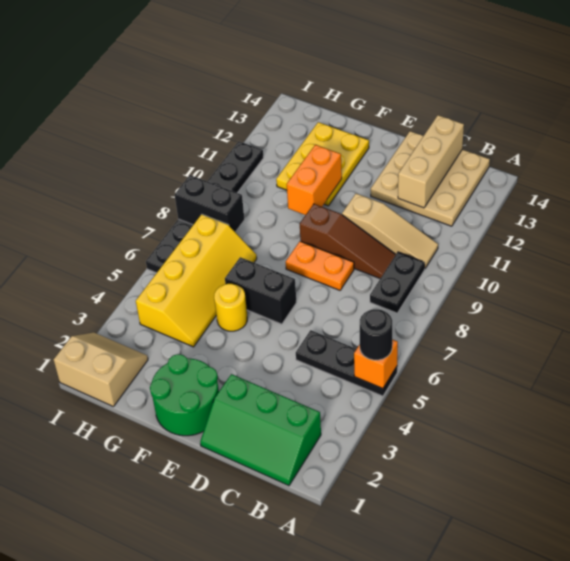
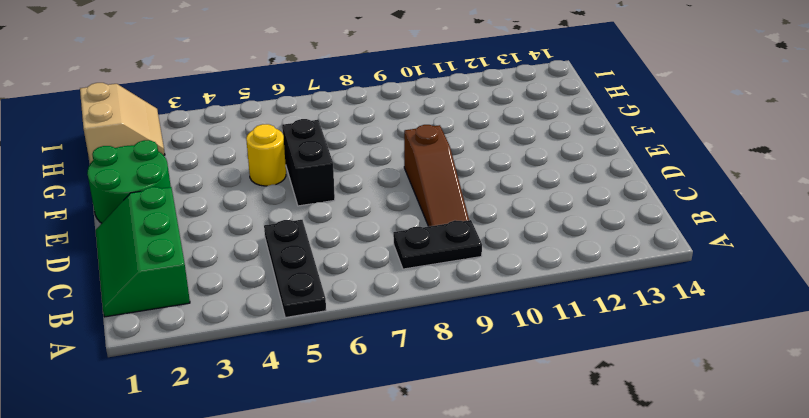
none -> tan 1x3 slope [342,193,438,268]
none -> tan 3x3 plate [371,131,490,226]
none -> orange 1x2 plate [286,241,354,290]

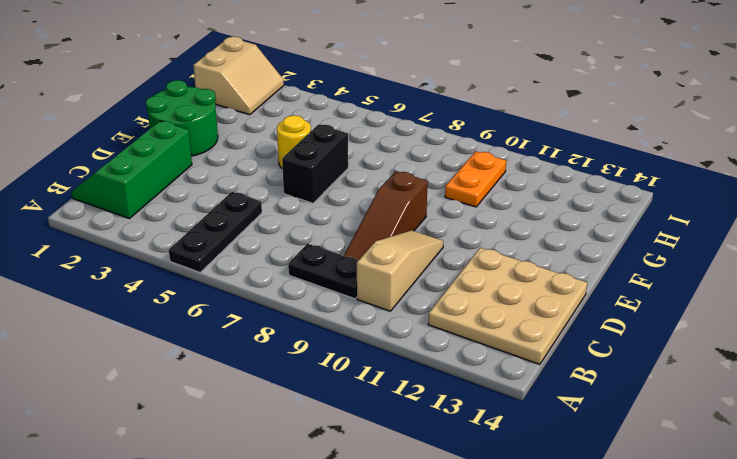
tan 1x3 slope [357,230,443,311] -> tan 1x3 slope turned to [342,193,438,268]
orange 1x2 plate [445,151,506,207] -> orange 1x2 plate moved to [286,241,354,290]
none -> yellow 2x3 plate [276,122,369,206]
none -> yellow 2x4 slope [136,214,257,347]
none -> black 1x6 plate [146,141,264,273]

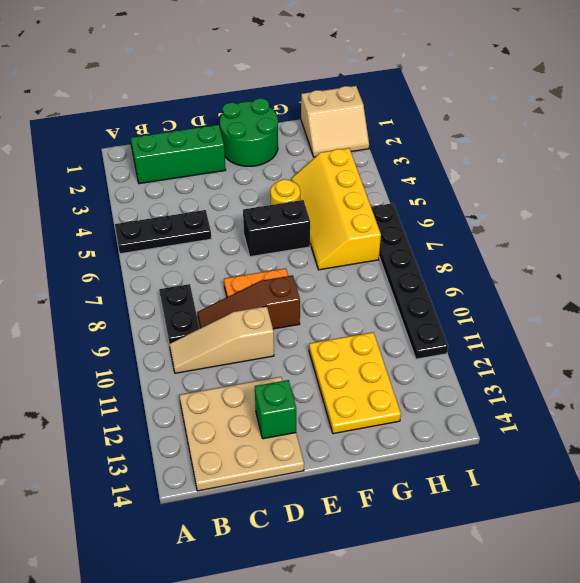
green 1x1 brick [255,380,296,439] -> none
none -> orange 1x1 brick [354,339,398,388]
none -> tan 1x3 brick [398,115,464,208]
none -> orange 1x2 brick [287,145,342,215]

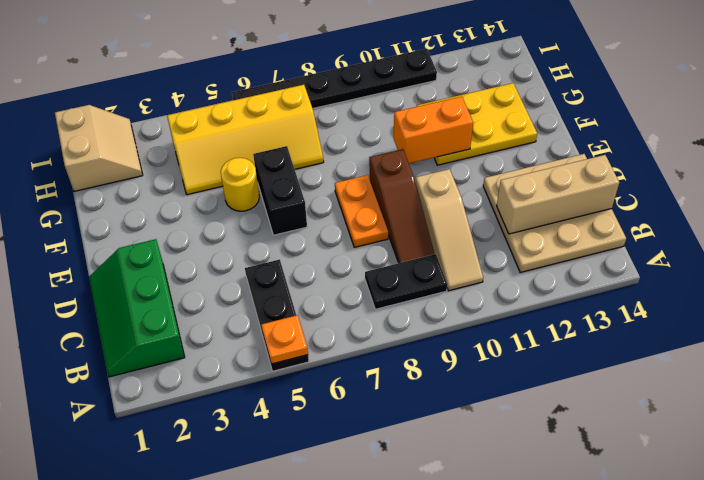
orange 1x1 plate [261,315,308,364] -> orange 1x1 brick [354,339,398,388]
none -> green 2x2 round brick [150,354,219,436]
none -> black 1x2 brick [175,175,244,232]
none -> black 1x1 round brick [360,309,392,360]

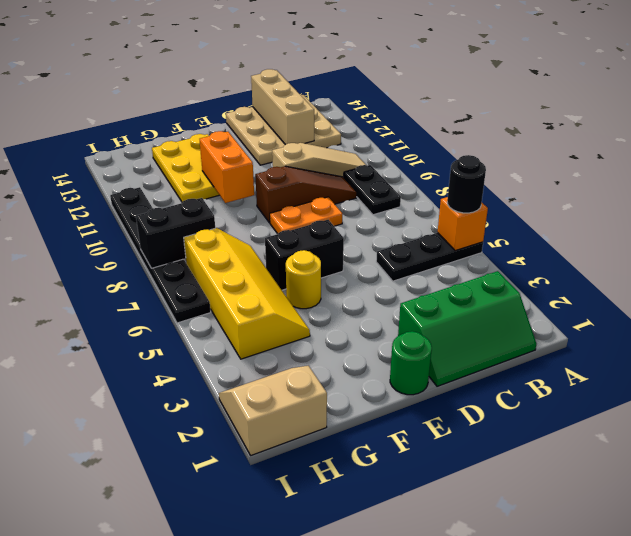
green 1x1 round brick [390,331,432,395] -> green 2x2 round brick [150,354,219,436]

